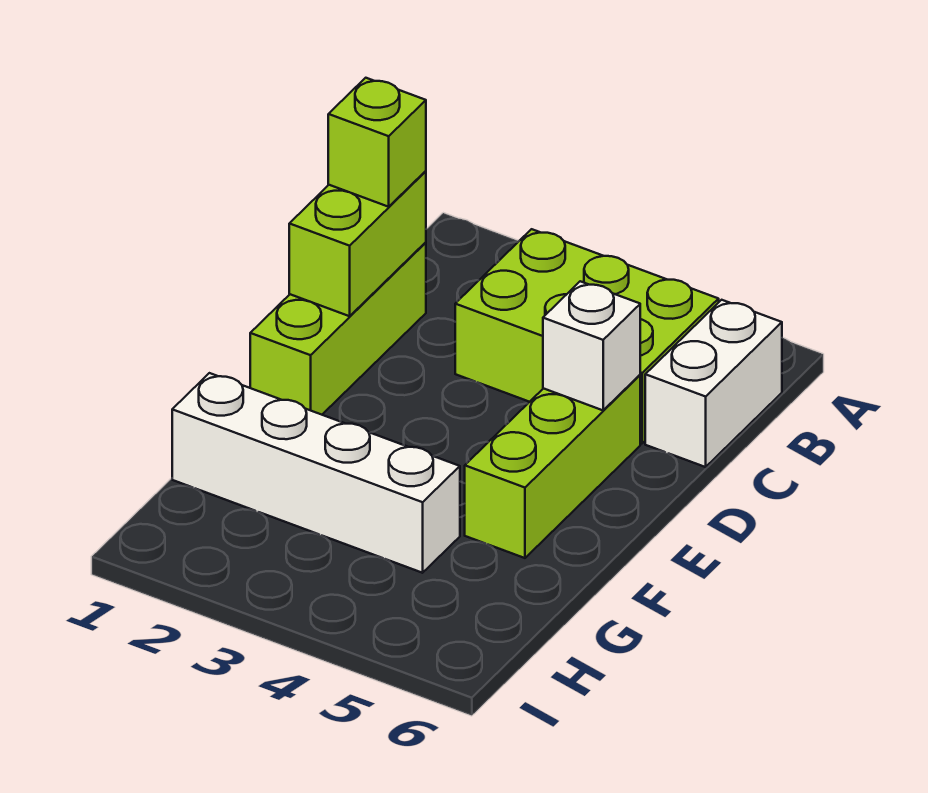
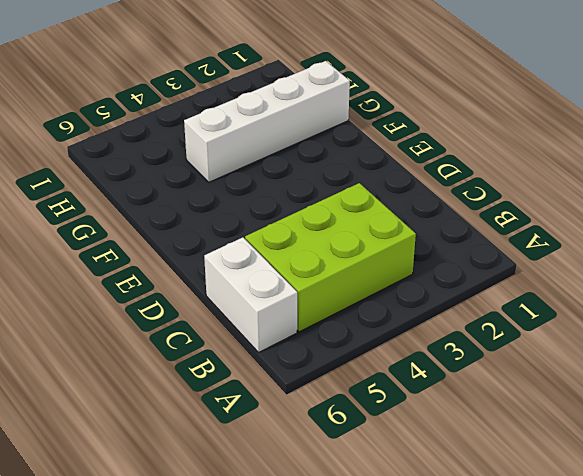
none -> lime 1x3 brick [250,242,426,415]
none -> lime 1x3 brick [465,375,640,558]

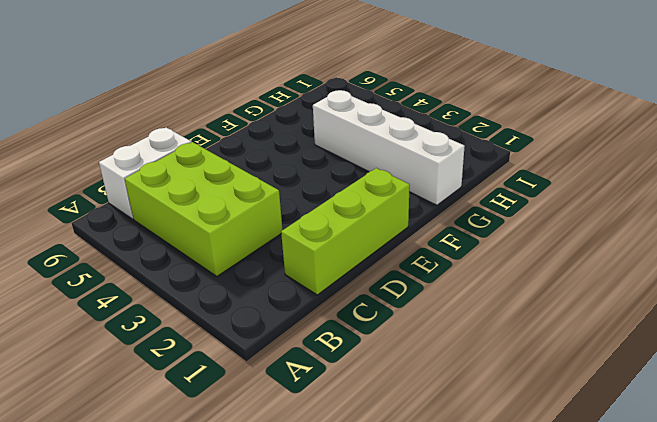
none -> lime 1x3 brick [465,375,640,558]
none -> lime 1x2 brick [289,171,426,316]

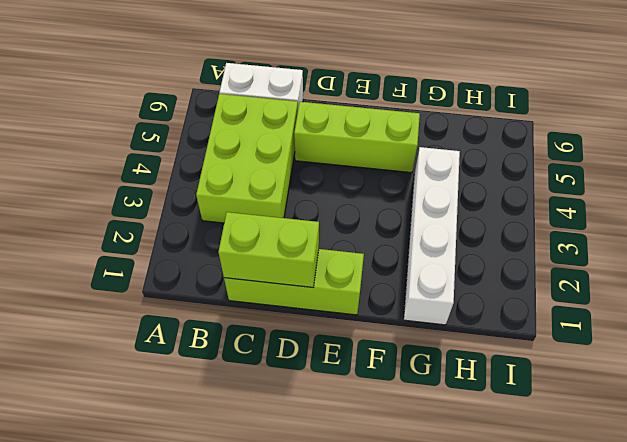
none -> white 1x1 brick [543,281,640,410]
none -> lime 1x1 brick [328,78,426,207]

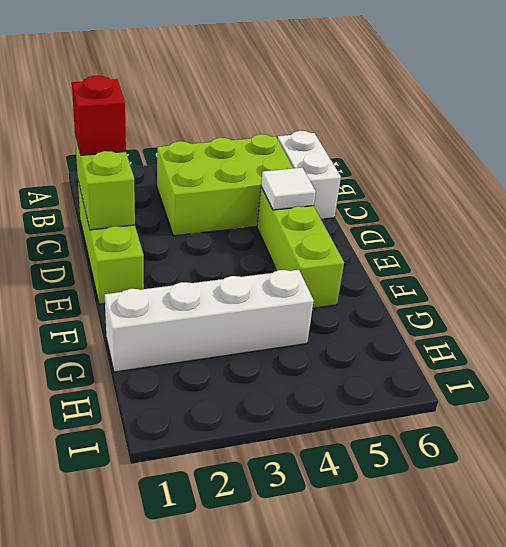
red 1x1 brick [72,76,126,155] -> lime 1x1 brick [328,78,426,207]
white 1x1 tile [261,168,316,210] -> white 1x1 brick [543,281,640,410]

